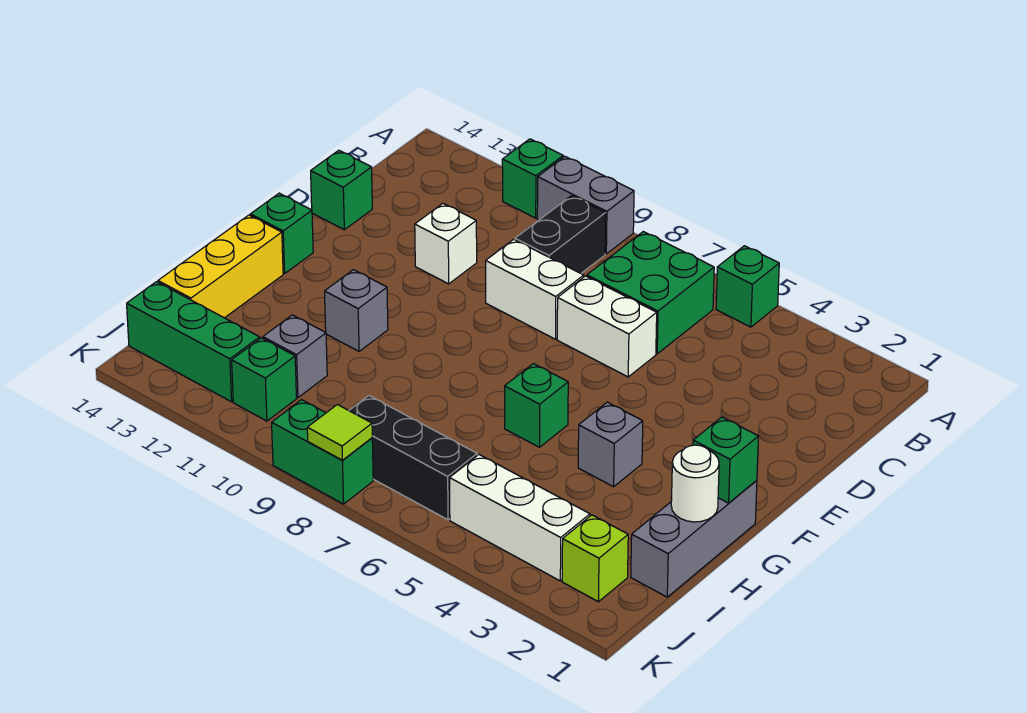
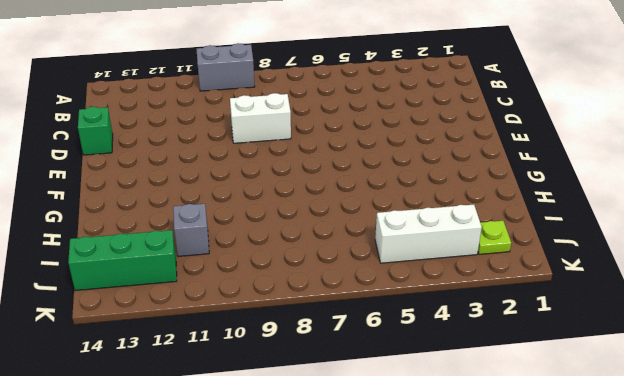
lime 1x1 plate [478,221,511,254] -> lime 1x1 brick [562,515,628,602]
none -> green 1x1 brick [716,246,779,327]
none -> green 1x1 brick [502,139,563,218]
none -> green 2x2 brick [587,232,714,354]

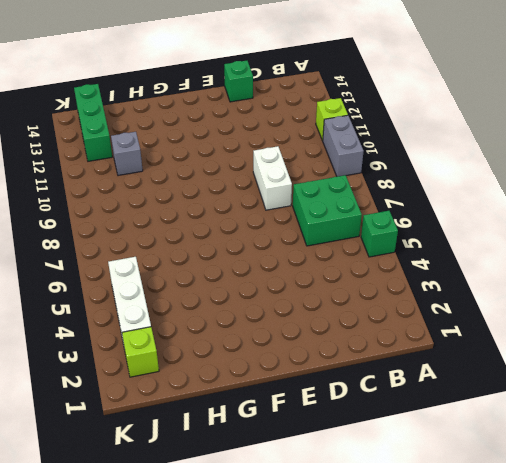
lime 1x1 brick [316,98,348,141] -> green 1x1 brick [502,139,563,218]
none -> black 1x2 brick [515,196,606,273]
none -> white 1x2 brick [557,276,657,377]
none -> white 1x1 brick [415,204,477,284]

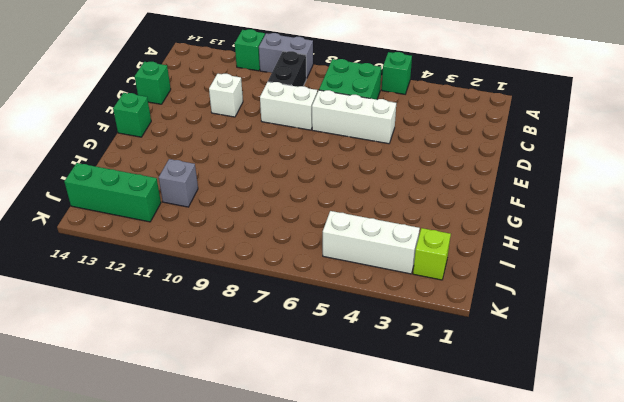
white 1x3 brick [312,90,396,144] -> white 1x2 brick [557,276,657,377]
none -> grey 1x3 brick [631,480,757,597]
none -> grey 1x1 brick [578,402,643,487]
none -> green 1x1 brick [505,364,568,447]

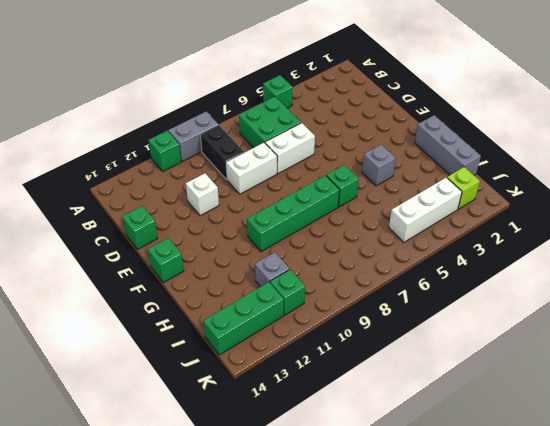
green 1x4 brick [247,175,340,252] -> none
none -> grey 1x1 brick [325,270,388,351]
none -> yellow 1x3 brick [158,215,283,318]
none -> black 1x3 brick [349,396,477,520]

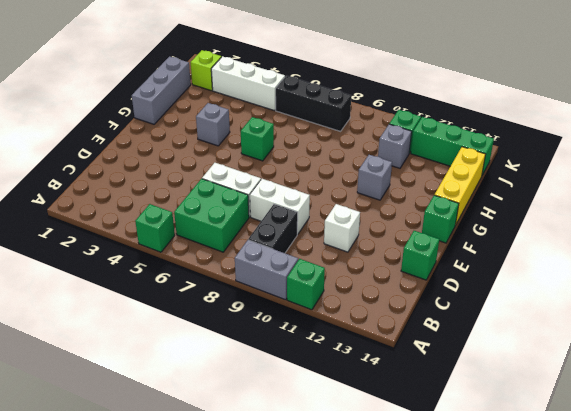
none -> green 1x2 brick [272,400,373,504]
none -> green 1x1 brick [693,417,759,503]
none -> white 1x1 round brick [671,445,719,522]

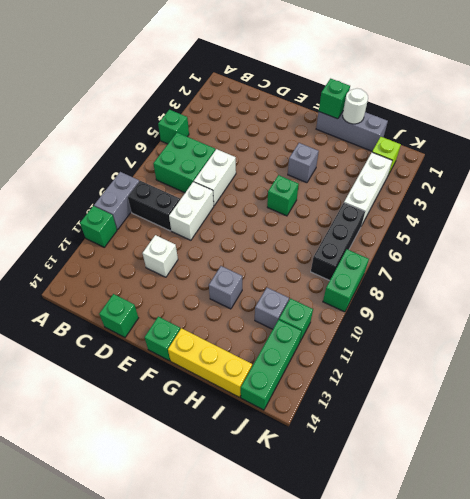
none -> lime 1x1 tile [307,405,372,460]

